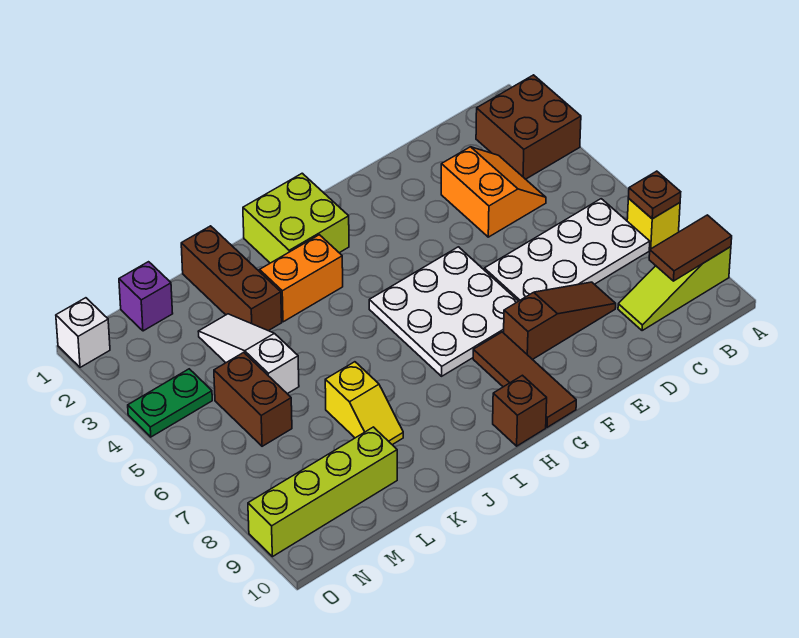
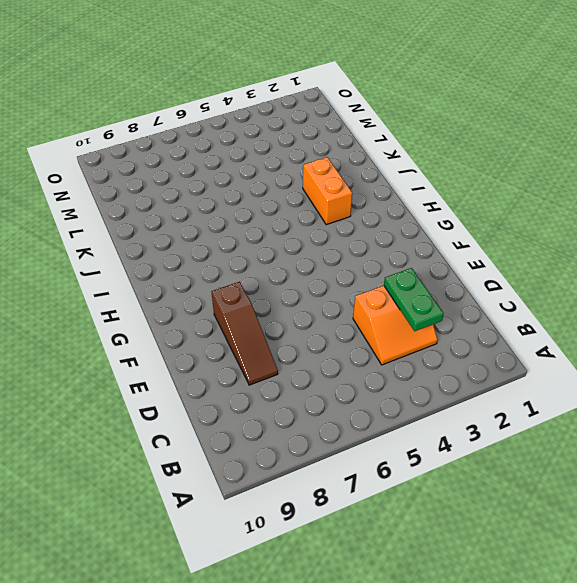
green 1x2 plate [384,268,444,331] -> green 1x2 plate moved to [128,369,212,437]
none -> brown 2x2 brick [476,75,581,179]
none -> yellow 1x1 brick [627,199,680,250]
none -> lime 1x3 slope [618,247,731,331]

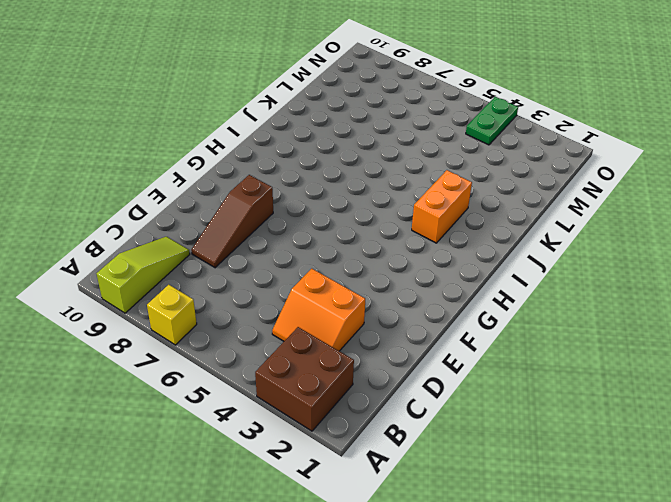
none -> white 2x4 plate [484,199,650,301]
none -> white 3x3 plate [369,247,518,376]
none -> brown 1x3 tile [473,332,576,427]

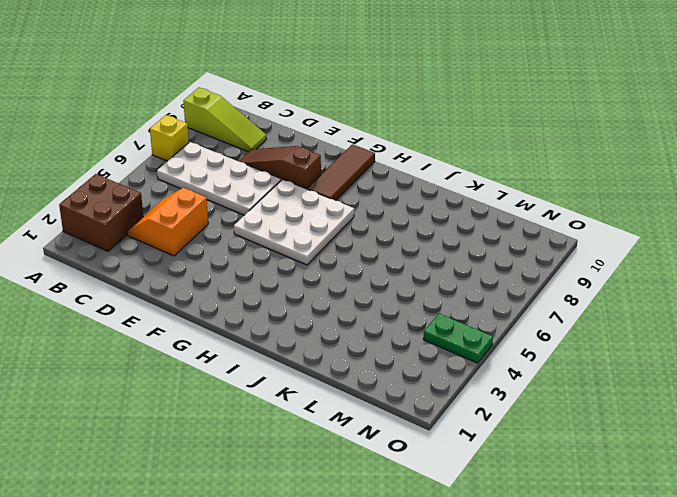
none -> lime 2x2 brick [243,173,349,263]
none -> brown 1x1 brick [493,375,547,446]
none -> orange 1x2 brick [260,235,343,322]

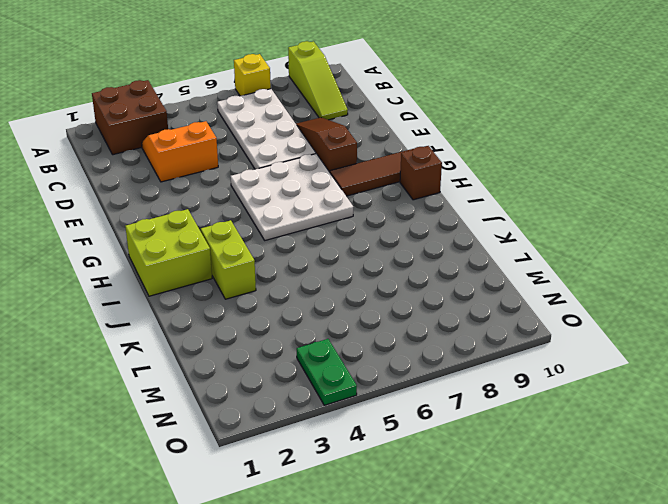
lime 1x2 brick [201,220,256,299] -> orange 1x2 brick [260,235,343,322]
none -> brown 1x3 brick [181,226,282,331]
none -> yellow 1x2 slope [325,362,403,445]
none -> white 1x3 slope [198,314,299,394]

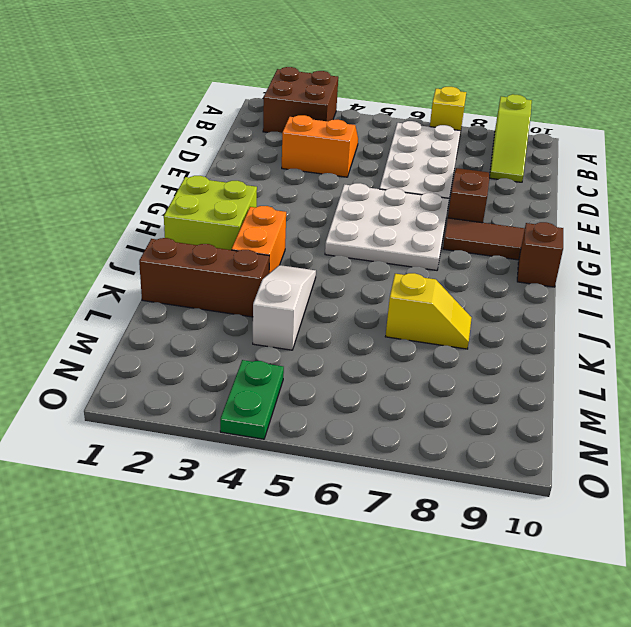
white 1x3 slope [253,265,316,350] -> white 1x3 slope turned to [198,314,299,394]
none -> lime 1x4 brick [248,427,397,557]
none -> purple 1x1 brick [119,262,173,331]
none -> brown 1x2 brick [214,352,292,446]

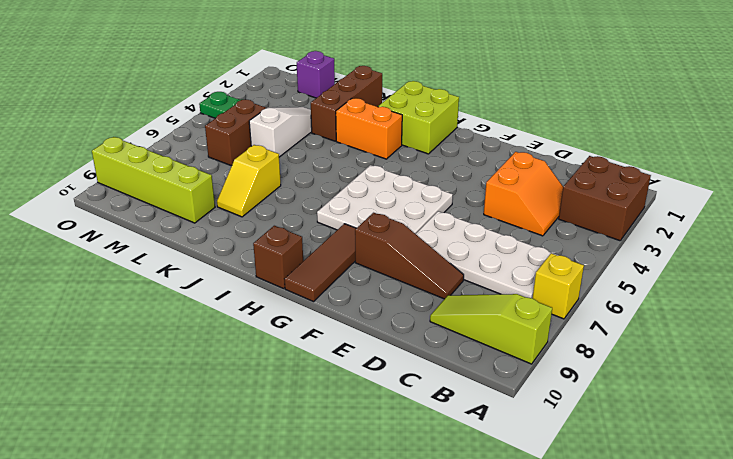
none -> white 1x1 brick [56,298,110,367]
none -> brown 1x1 plate [628,171,681,219]
none -> brown 1x2 tile [649,215,732,281]

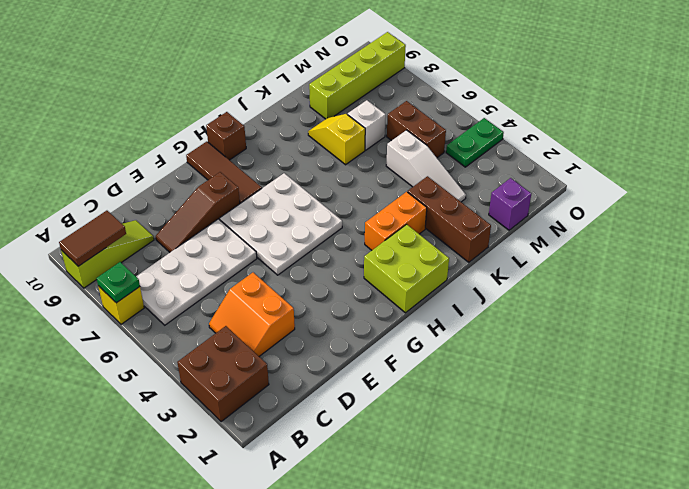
green 1x1 plate [97,262,140,303] -> brown 1x1 plate [628,171,681,219]
white 1x1 brick [348,100,386,150] -> white 1x1 brick moved to [56,298,110,367]

